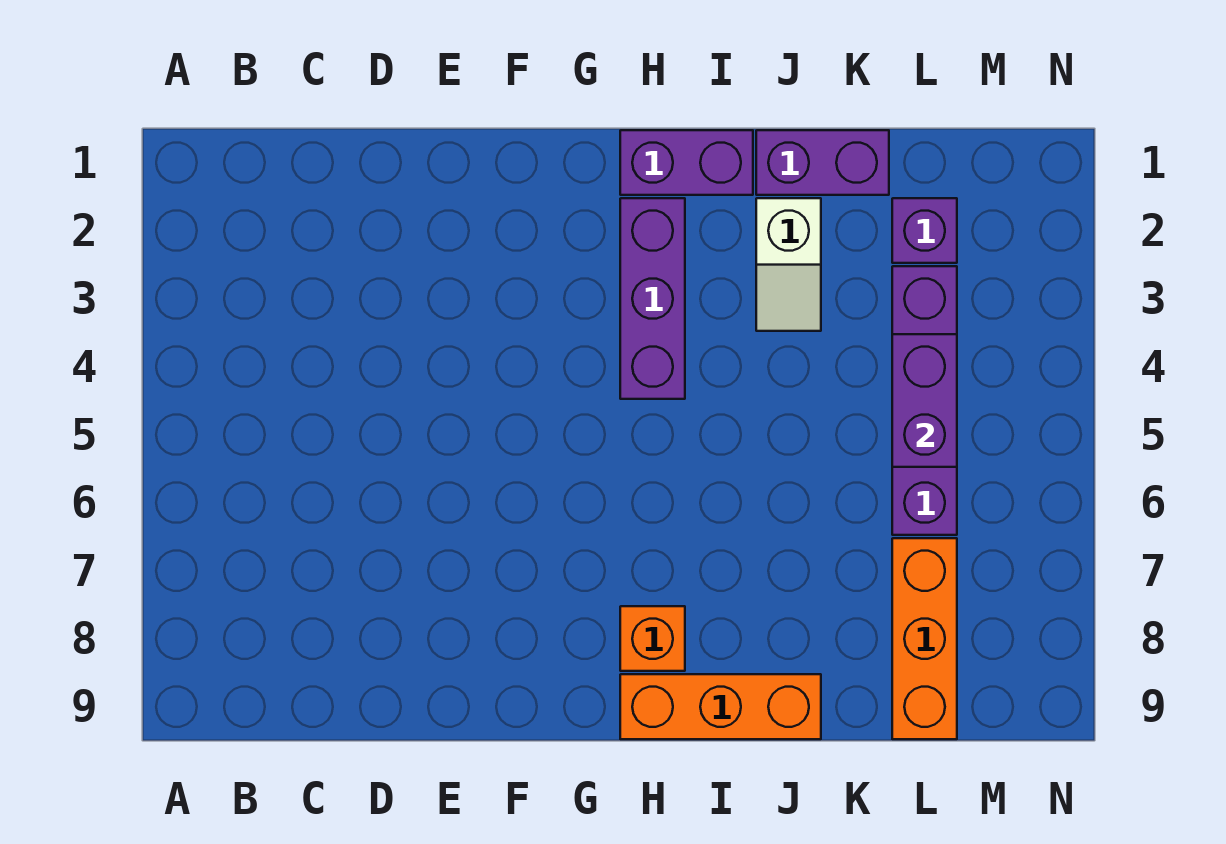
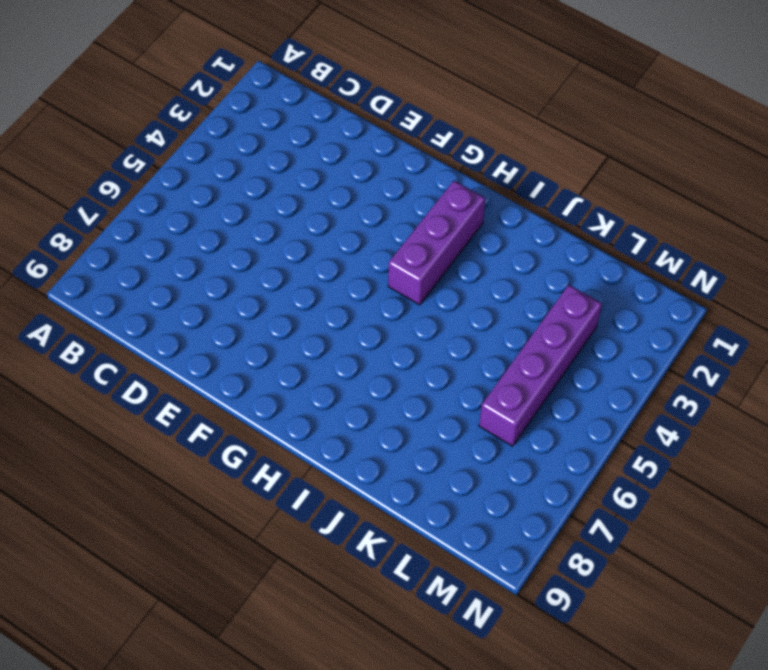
none -> purple 1x2 brick [620,130,753,195]
none -> orange 1x1 brick [620,606,685,671]

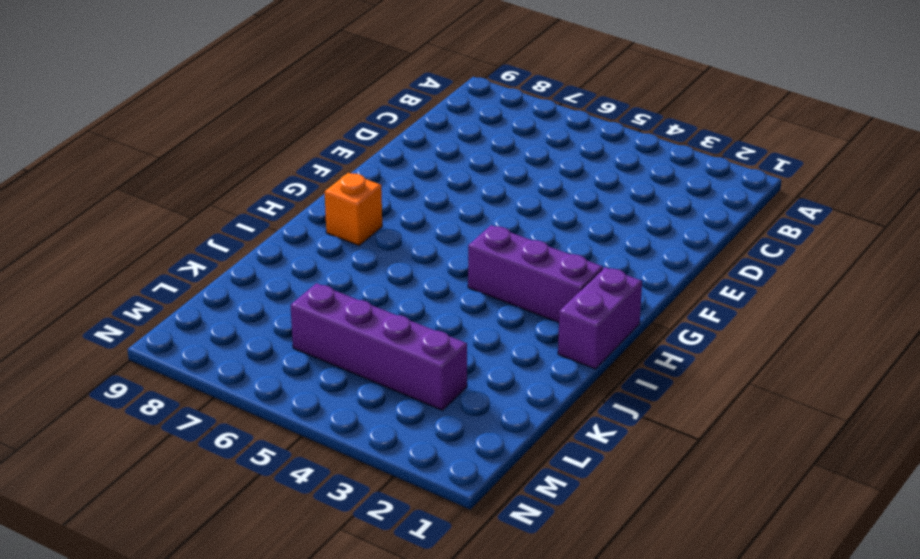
none -> orange 1x3 brick [620,674,821,739]
none -> purple 1x2 brick [756,130,889,195]

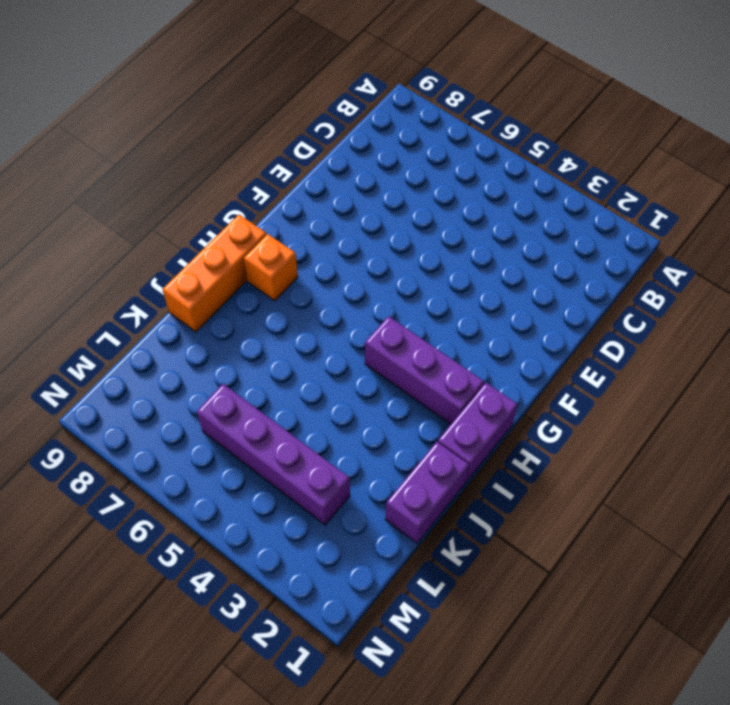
none -> white 1x2 slope [756,198,821,331]
none -> purple 1x1 brick [892,198,957,263]

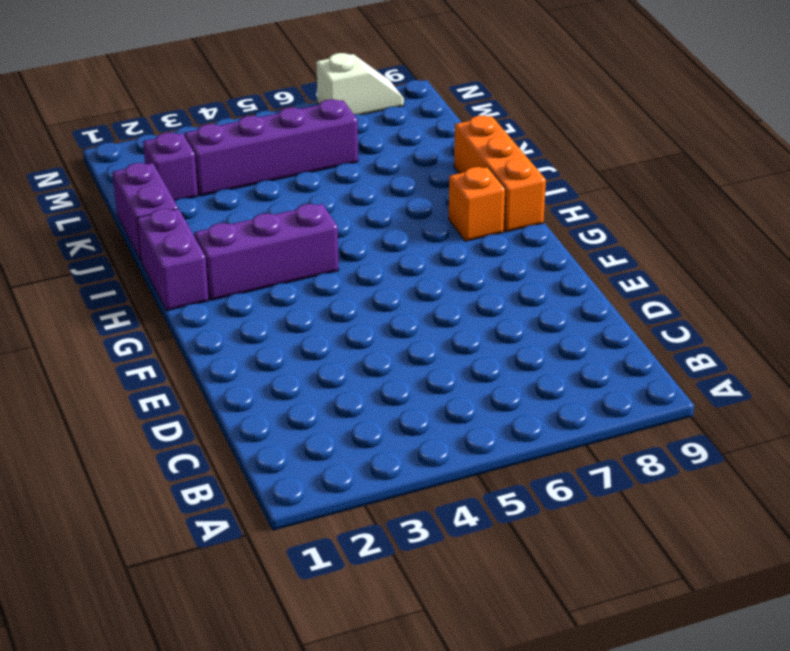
white 1x2 slope [316,53,404,115] -> white 1x2 slope moved to [756,198,821,331]
none -> orange 1x3 brick [892,538,957,739]
none -> purple 1x2 brick [892,334,957,467]

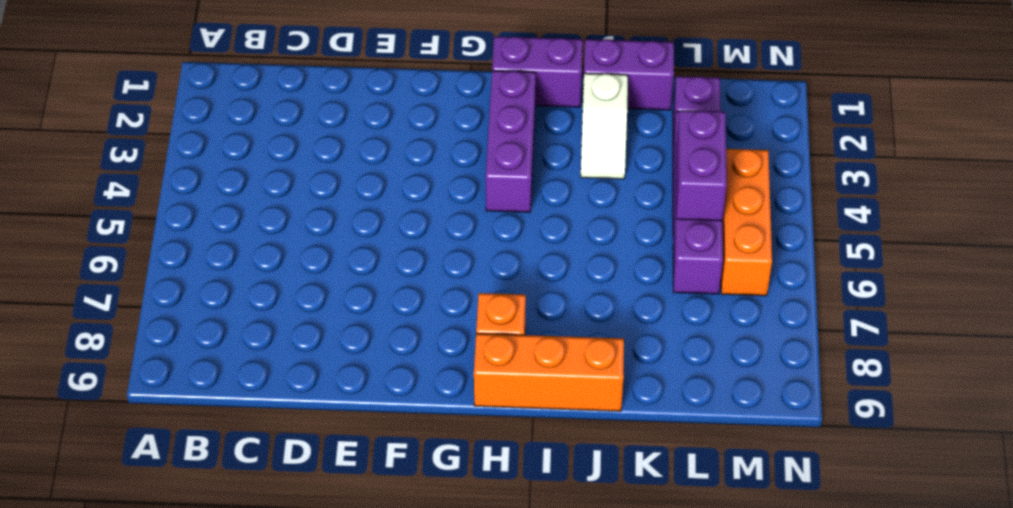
orange 1x3 brick [721,149,772,296] -> orange 1x3 brick moved to [892,538,957,739]

